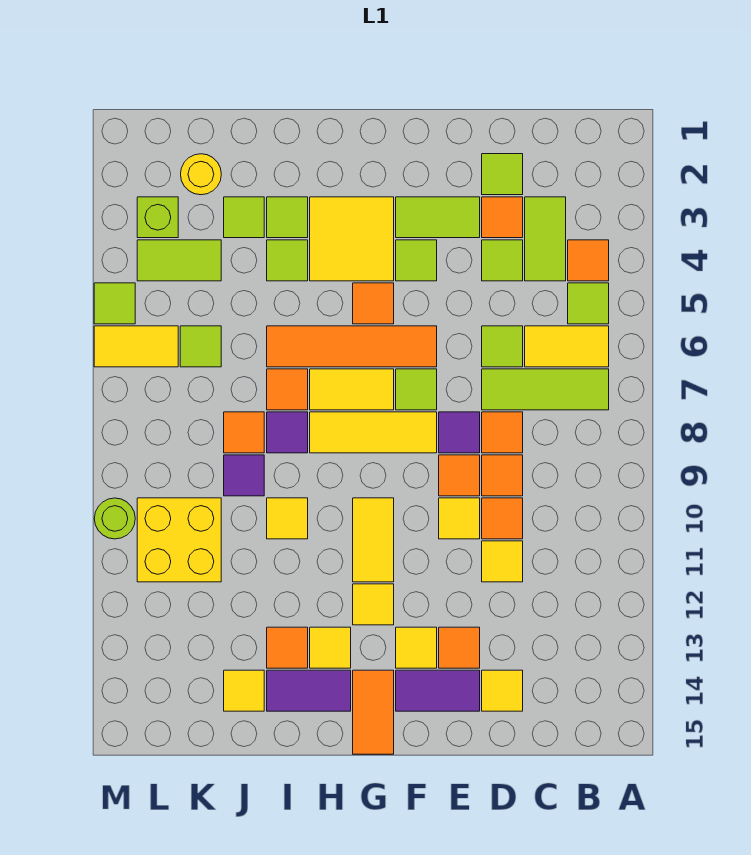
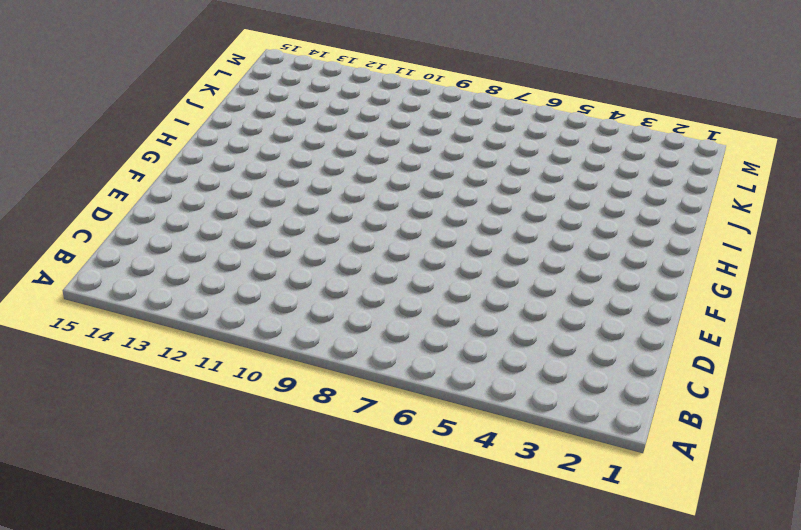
none -> orange 1x1 tile [568,240,609,281]
none -> lime 1x1 tile [568,283,609,324]
none -> yellow 1x2 tile [525,326,609,367]
none -> lime 1x3 tile [482,369,609,410]

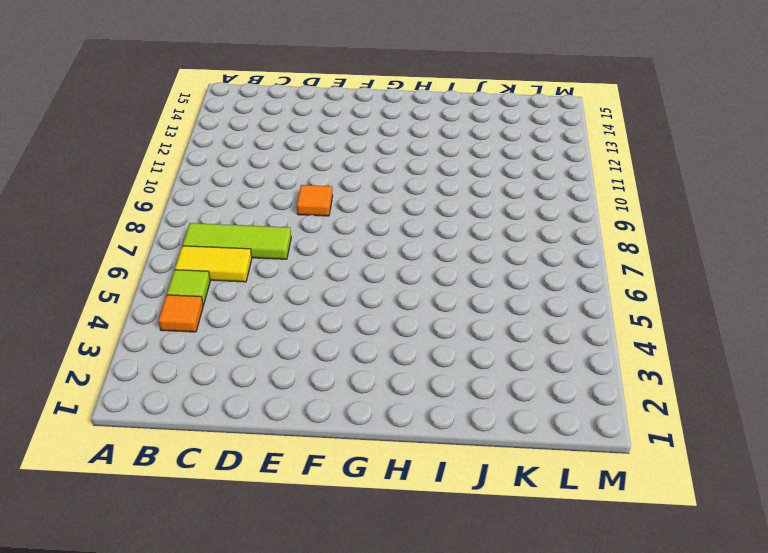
none -> lime 1x2 tile [525,197,566,281]
none -> lime 1x1 tile [482,154,523,195]
none -> orange 1x1 tile [482,197,523,238]
none -> lime 1x1 tile [482,240,523,281]

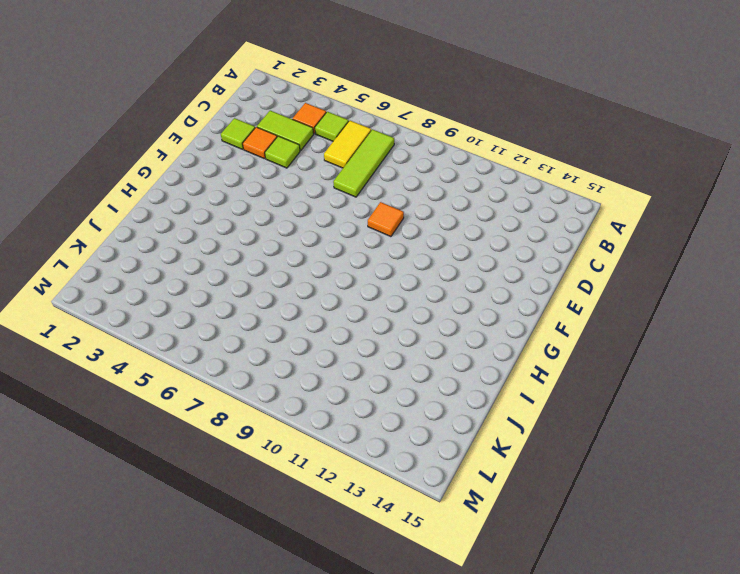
none -> lime 1x1 tile [482,326,523,367]
none -> orange 1x1 tile [482,412,523,453]
none -> orange 1x1 tile [482,455,523,496]
none -> orange 1x1 tile [482,498,523,539]

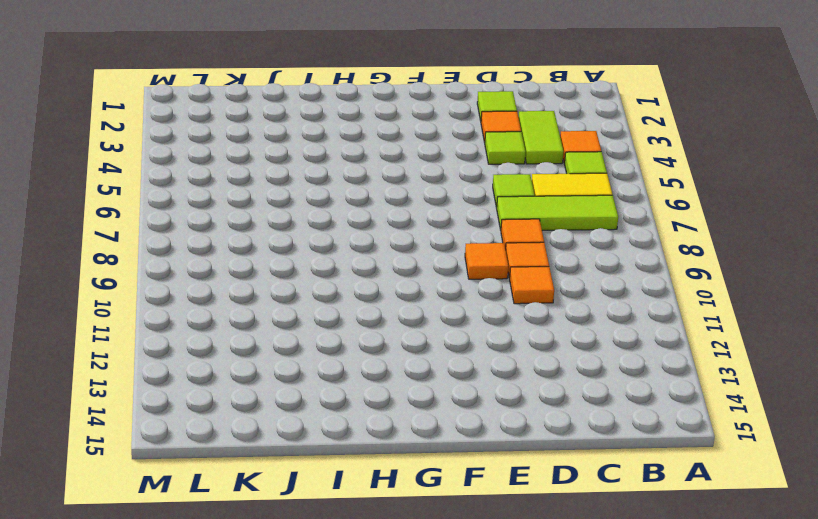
none -> yellow 1x1 tile [482,541,523,582]
none -> yellow 1x1 tile [482,670,523,711]
none -> lime 1x2 tile [396,197,480,238]
none -> purple 1x1 tile [439,412,480,453]

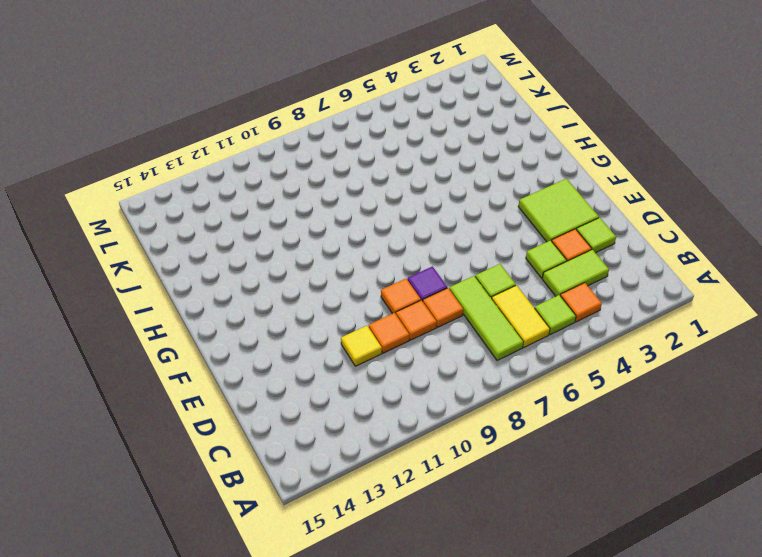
lime 2x2 tile [518,179,599,242] -> lime 1x2 tile [396,197,480,238]
none -> yellow 1x1 tile [482,670,523,711]
none -> yellow 1x1 tile [439,498,480,539]
none -> orange 1x1 tile [439,627,480,668]
none -> purple 1x2 tile [396,670,480,711]

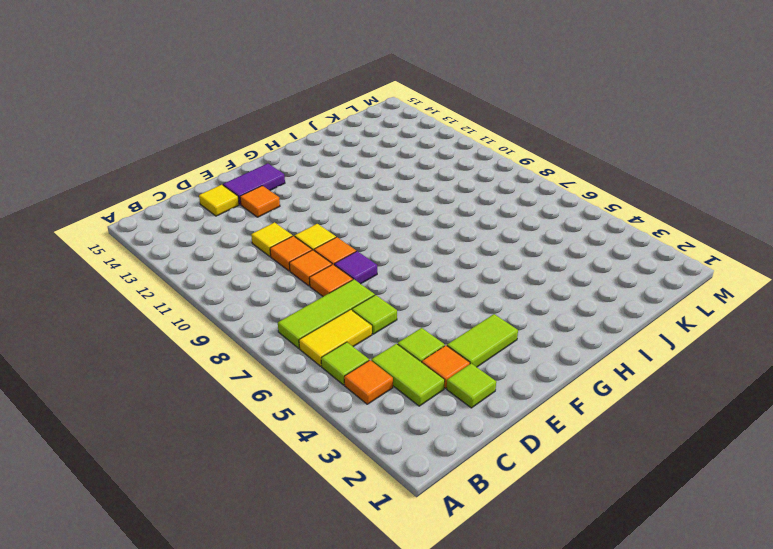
none -> lime 1x1 tile [396,240,437,281]
none -> orange 1x4 tile [267,326,437,367]
none -> lime 1x1 tile [396,369,437,410]
none -> yellow 1x3 tile [310,412,437,453]

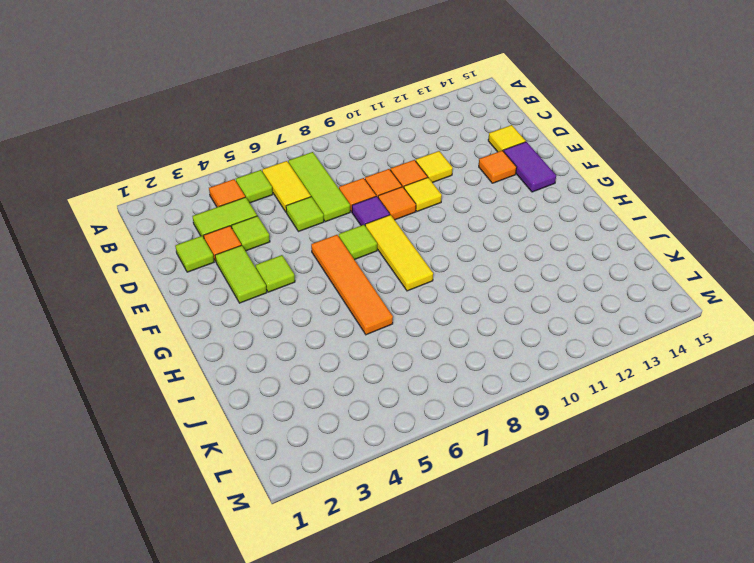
none -> yellow 1x1 tile [396,627,437,668]
none -> yellow 2x2 tile [310,197,394,281]
none -> orange 1x1 tile [353,283,394,324]
none -> yellow 1x2 tile [310,369,394,410]

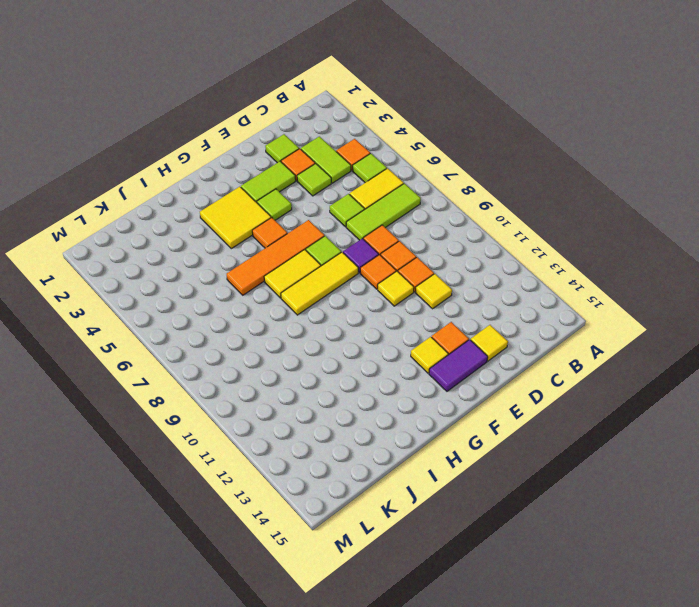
none -> yellow 1x2 tile [353,498,394,582]
none -> yellow 1x1 tile [353,584,394,625]
none -> orange 1x2 tile [353,670,394,754]
none -> yellow 1x1 tile [310,627,351,668]

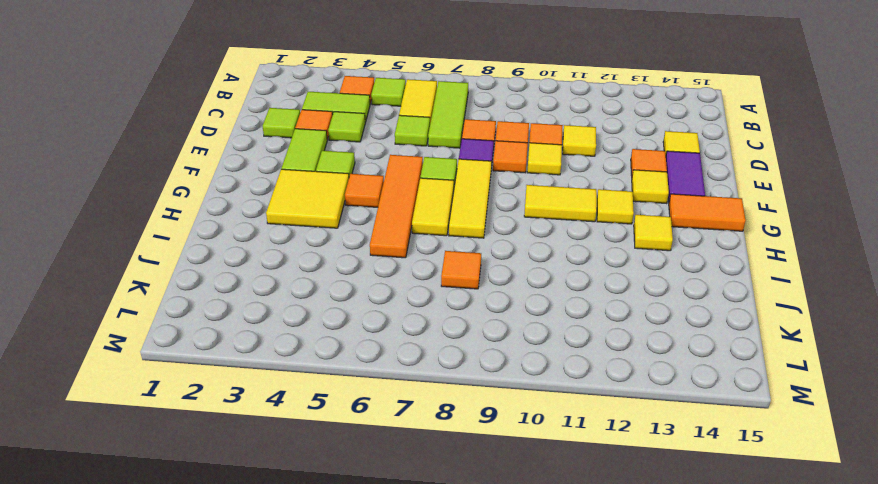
none -> purple 1x2 tile [267,670,351,711]
none -> lime 1x1 tile [267,197,308,238]
none -> lime 1x1 tile [267,240,308,281]
none -> orange 1x1 tile [267,369,308,410]

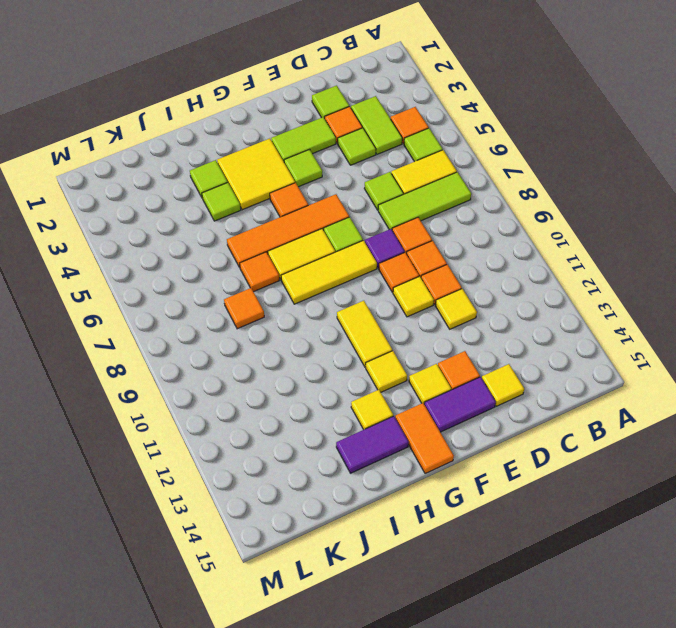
none -> purple 1x1 tile [267,412,308,453]
none -> yellow 1x1 tile [267,498,308,539]
none -> orange 1x1 tile [267,627,308,668]
none -> lime 1x1 tile [224,197,264,238]

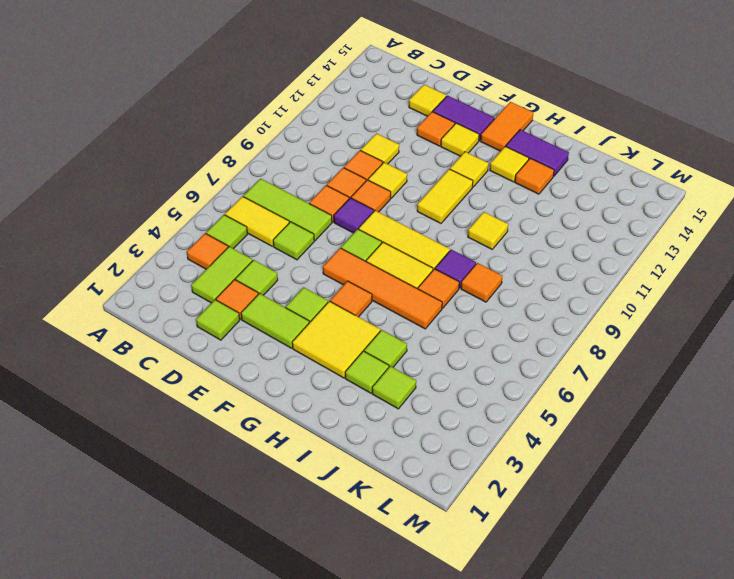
none -> purple 1x1 tile [224,455,264,496]
none -> yellow 1x1 tile [224,670,264,711]
none -> yellow 1x1 round brick [181,154,221,195]
none -> lime 1x2 tile [137,240,221,281]

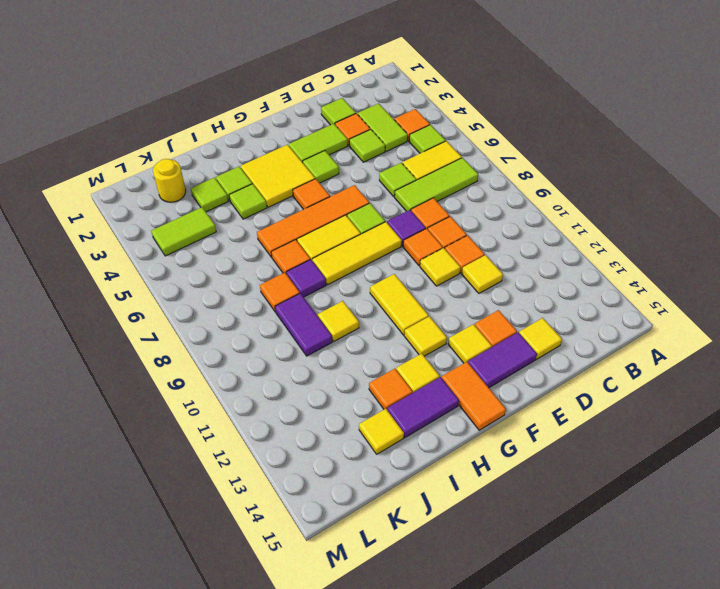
purple 1x2 tile [275,293,332,356] -> purple 1x1 tile [224,455,264,496]
none -> lime 1x1 tile [180,326,221,367]
none -> yellow 2x2 brick [137,498,221,582]
none -> lime 1x1 brick [137,197,178,238]
none -> yellow 1x2 tile [94,326,178,367]

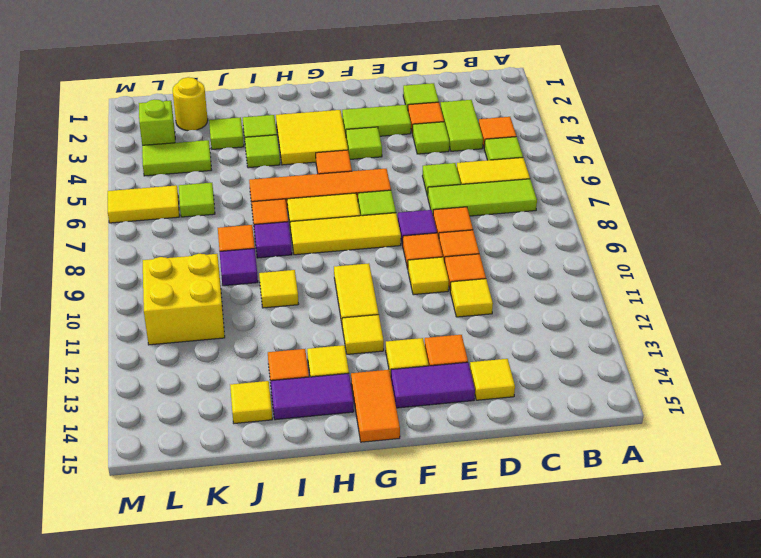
none -> lime 1x1 tile [94,283,135,324]
none -> lime 1x1 round brick [94,498,135,539]

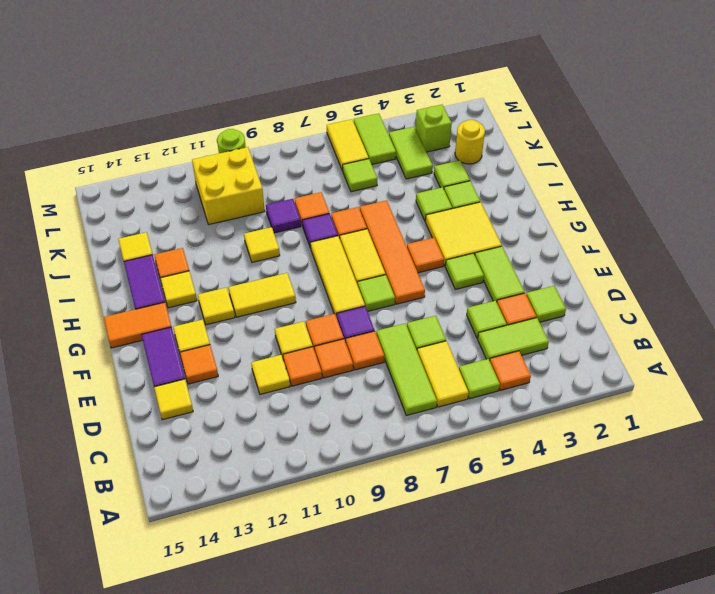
lime 1x2 tile [354,113,396,164] -> lime 1x1 tile [94,283,135,324]

